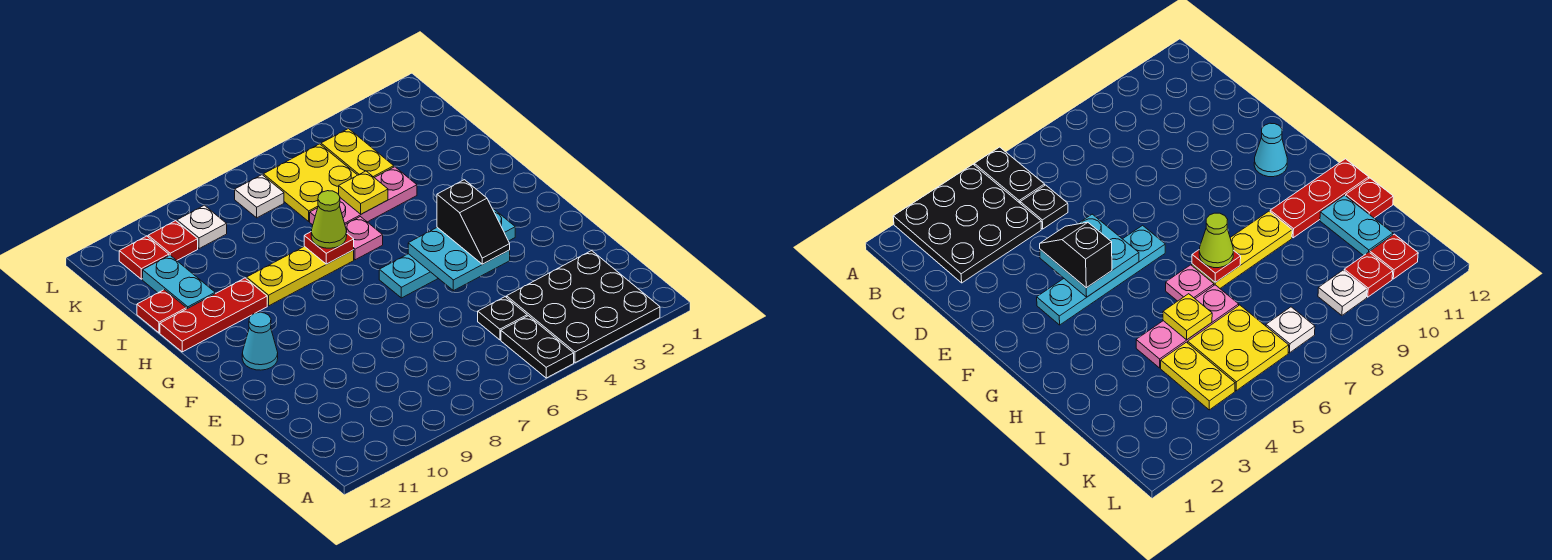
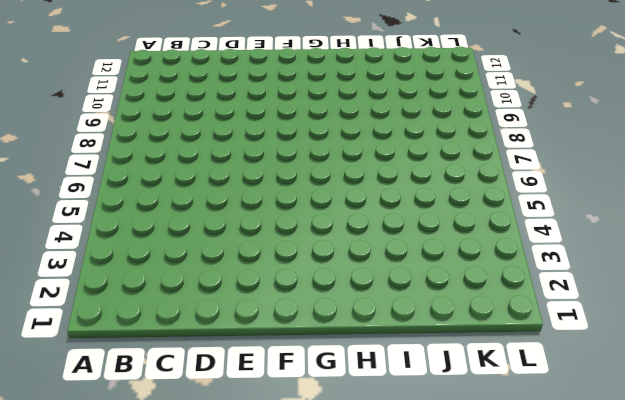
none -> black 3x3 plate [507,251,660,363]
none -> black 1x2 plate [501,316,574,378]
none -> black 1x1 plate [478,297,527,340]

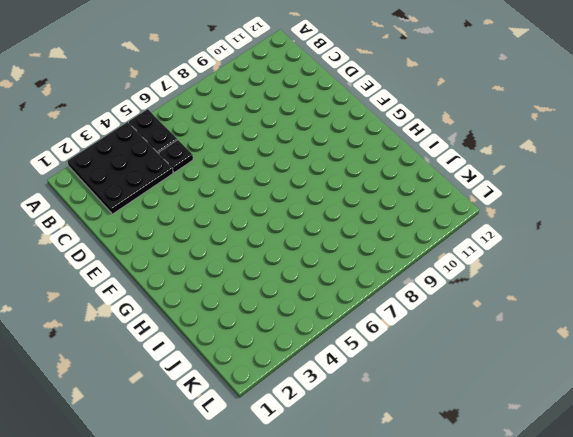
none -> cyan 1x4 plate [379,209,515,298]
none -> cyan 1x1 cone [242,313,278,370]
none -> pink 1x1 plate [345,217,383,260]

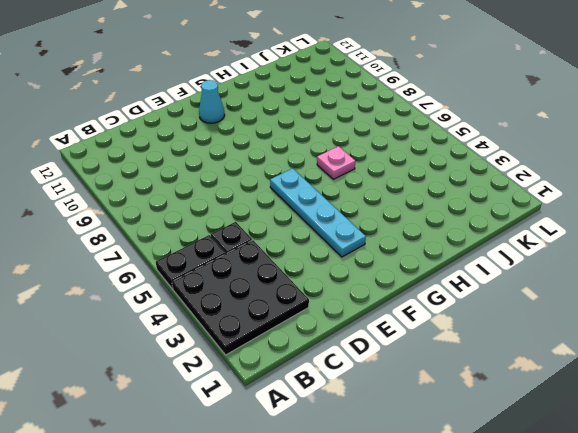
none -> yellow 1x3 plate [247,246,354,306]
none -> red 1x3 plate [160,278,267,352]
none -> pink 1x3 plate [310,167,417,225]

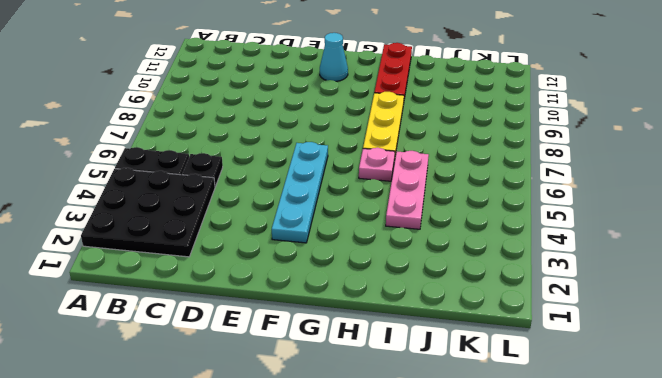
none -> cyan 1x2 plate [143,255,215,309]
none -> red 1x1 plate [137,290,186,333]
none -> yellow 1x2 plate [321,129,394,177]

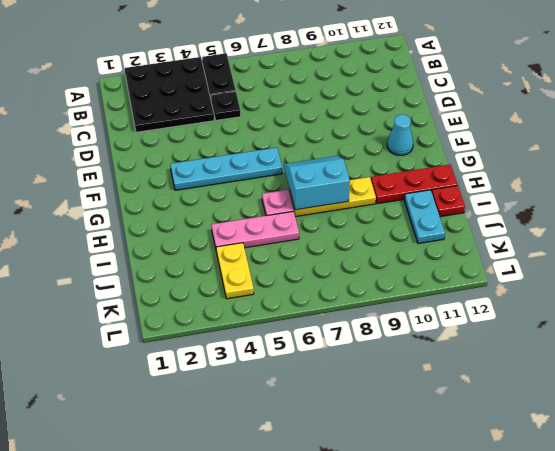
cyan 2x2 slope [284,156,350,210] -> red 1x1 plate [304,232,354,264]
none -> yellow 2x2 plate [263,144,357,221]
none -> white 1x1 plate [235,175,284,218]
none -> white 1x1 plate [177,205,227,249]

